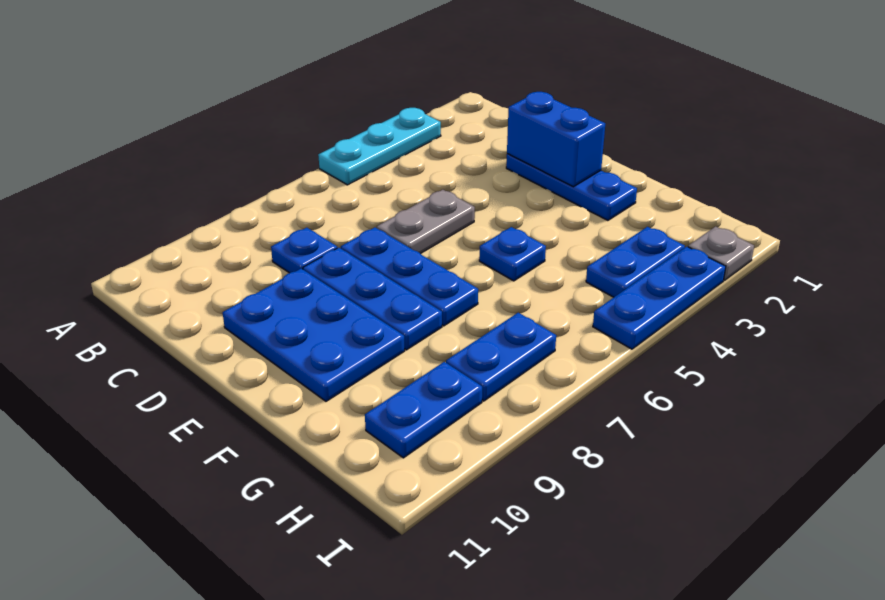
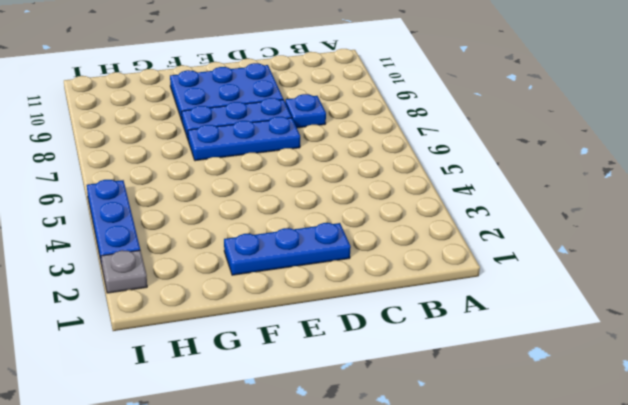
none -> cyan 1x3 plate [318,108,441,185]
none -> grey 1x2 plate [377,190,475,254]
none -> blue 1x1 plate [479,227,546,281]

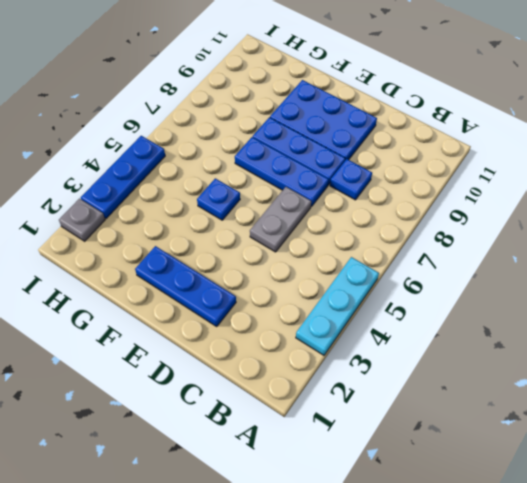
none -> blue 1x2 plate [586,227,685,297]
none -> blue 1x2 plate [446,313,556,401]
none -> blue 1x2 plate [365,362,482,458]

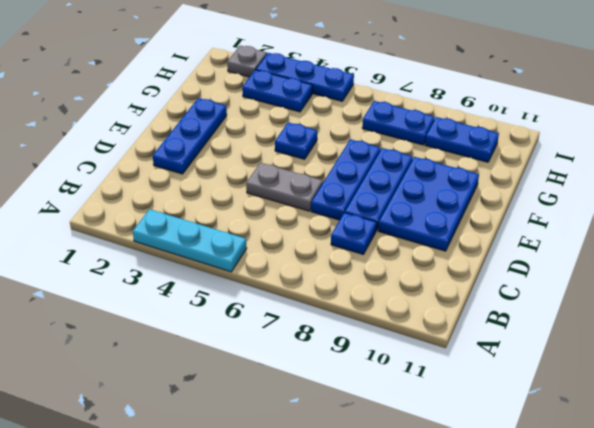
none -> blue 1x2 brick [507,92,605,187]

